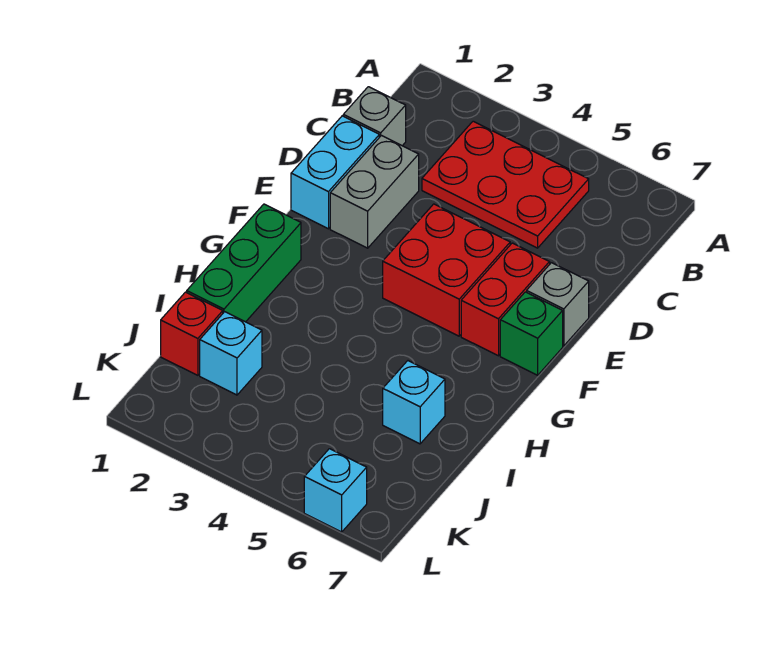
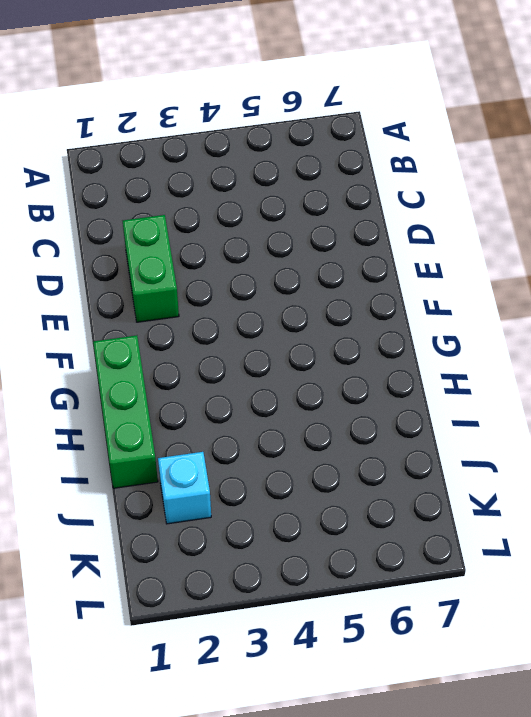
green 1x2 brick [123,215,179,322] -> grey 1x2 brick [330,136,419,248]
none -> red 2x3 plate [422,121,589,248]
none -> grey 1x1 brick [343,87,406,146]
none -> cyan 1x2 brick [291,116,379,229]

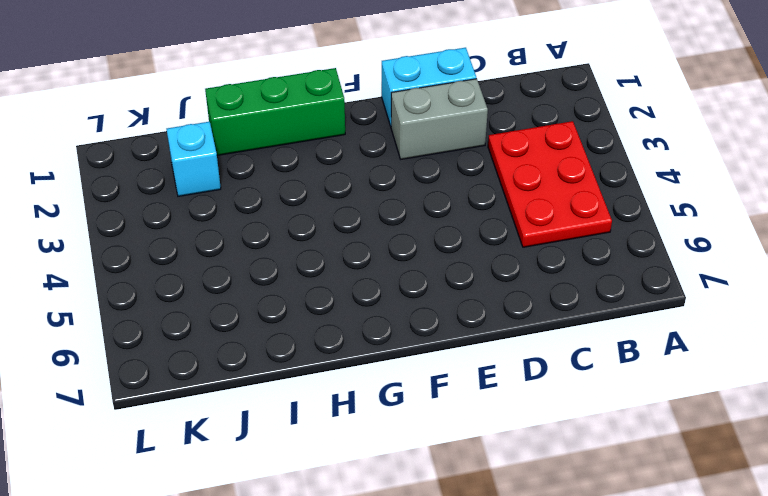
none -> grey 1x1 brick [343,87,406,146]
none -> red 2x2 brick [383,204,510,336]
none -> red 1x2 brick [461,243,550,356]

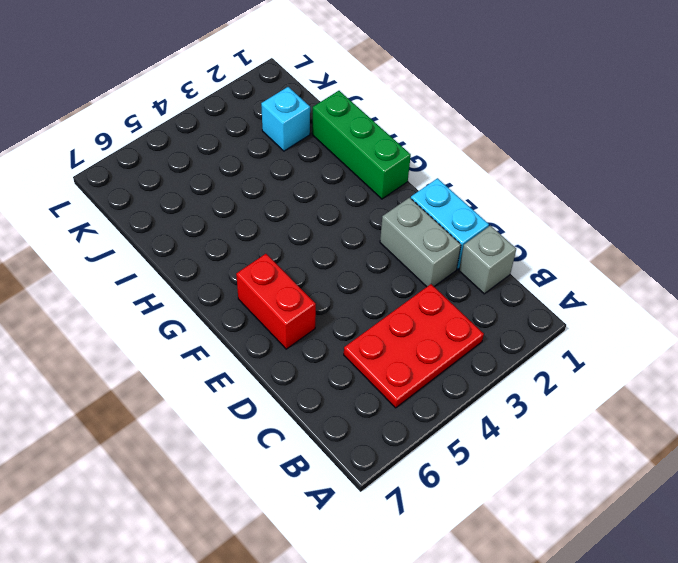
none -> red 2x2 brick [383,204,510,336]
none -> grey 1x1 brick [527,263,589,346]
none -> green 1x1 brick [500,292,563,375]

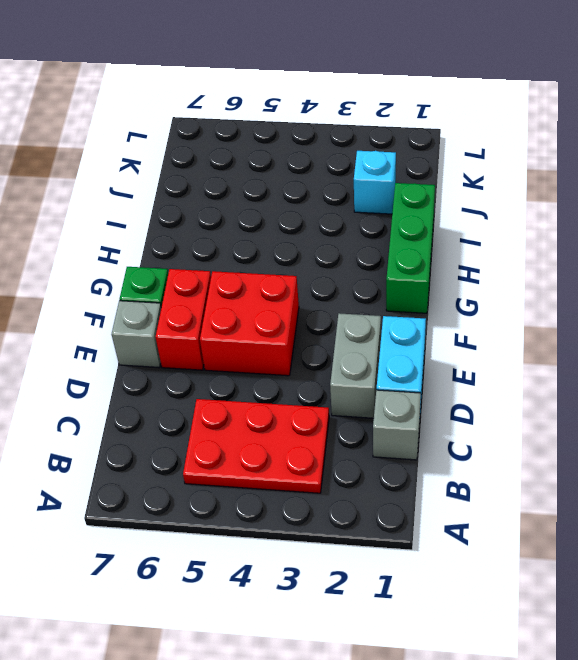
none -> cyan 1x1 brick [383,361,445,444]
none -> red 1x1 brick [161,292,223,375]
none -> cyan 1x1 brick [304,449,367,532]

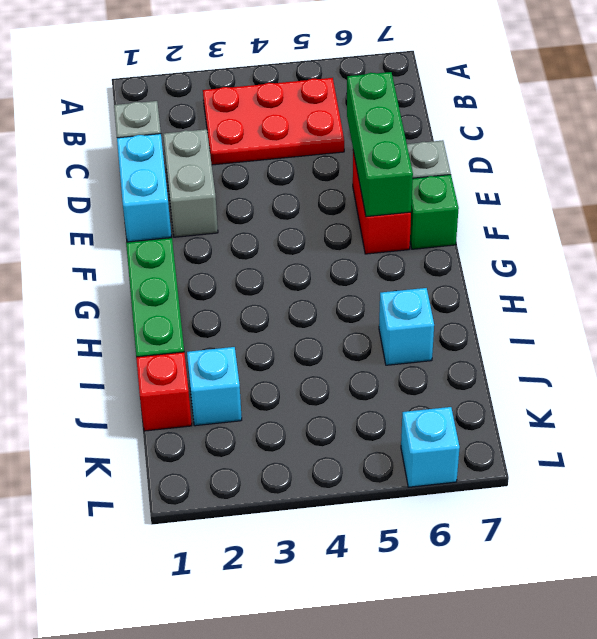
green 1x3 brick [347,72,413,217] -> none
none -> red 2x2 brick [383,204,510,336]

